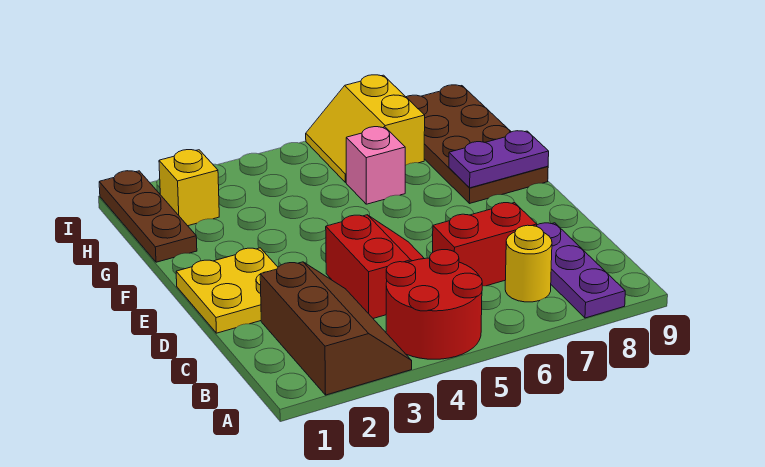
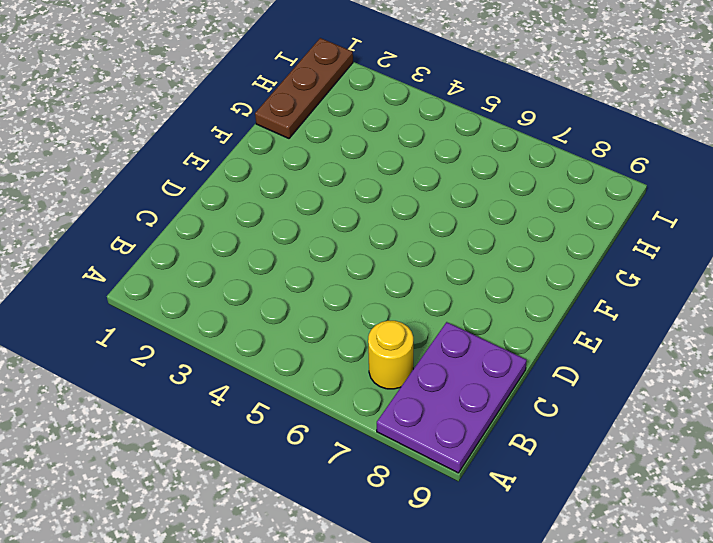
purple 2x3 plate [377,322,527,473] -> purple 1x3 plate [537,223,625,318]
none -> brown 2x3 slope [260,262,412,395]
none -> red 2x2 round brick [386,250,482,359]
none -> red 2x2 slope [326,215,424,318]

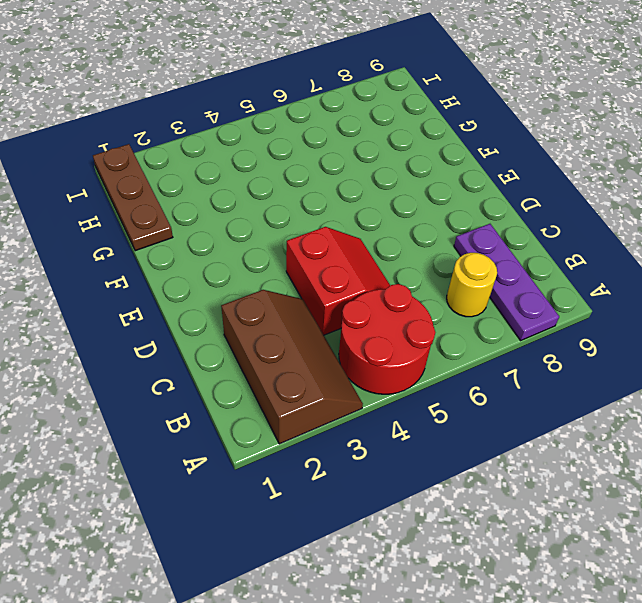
none -> red 1x2 brick [433,203,537,286]
none -> yellow 2x2 plate [176,248,278,333]
none -> brown 2x4 plate [406,85,548,204]

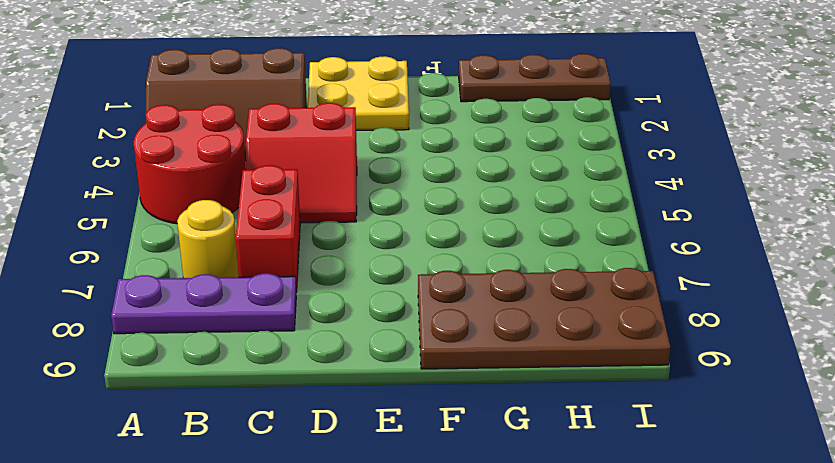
none -> pink 1x1 brick [346,127,405,204]
none -> yellow 1x1 brick [159,150,219,226]
none -> yellow 2x2 slope [306,75,425,183]

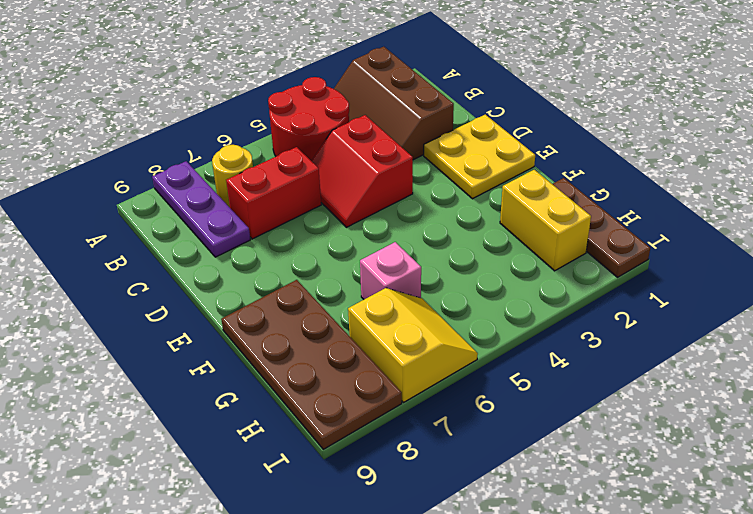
yellow 1x2 brick [500,170,591,271] -> yellow 1x1 brick [159,150,219,226]
none -> purple 1x2 plate [449,131,549,188]

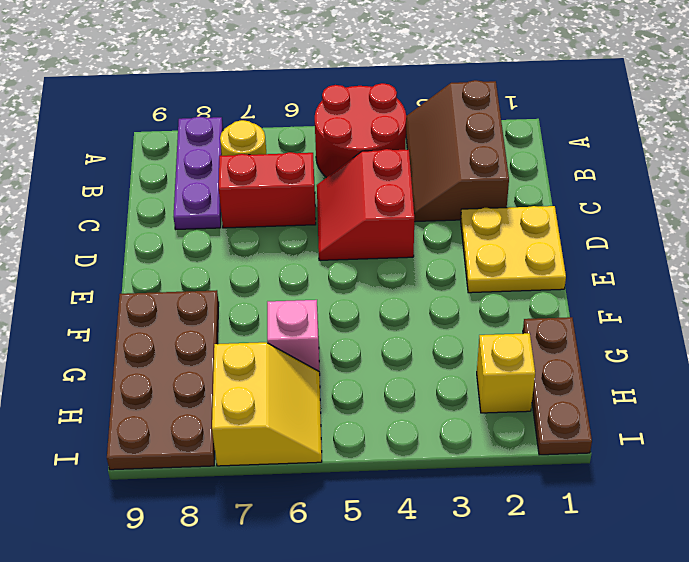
none -> purple 1x2 plate [449,131,549,188]

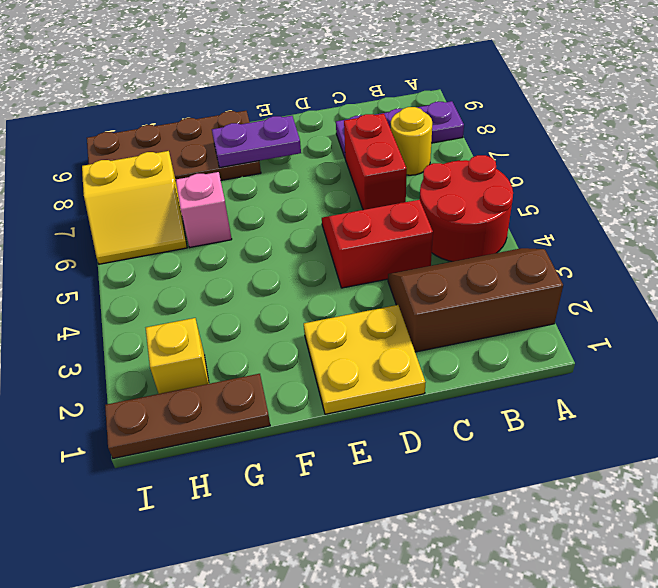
purple 1x2 plate [212,116,301,167] -> purple 1x2 plate turned to [449,131,549,188]

